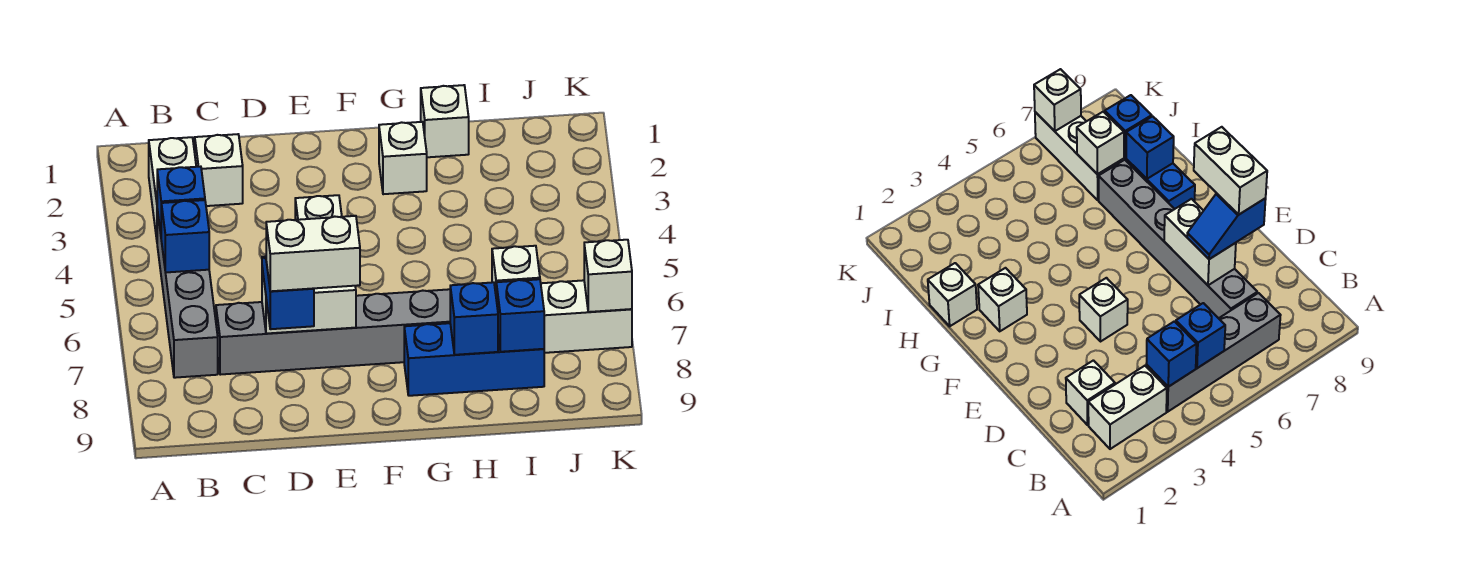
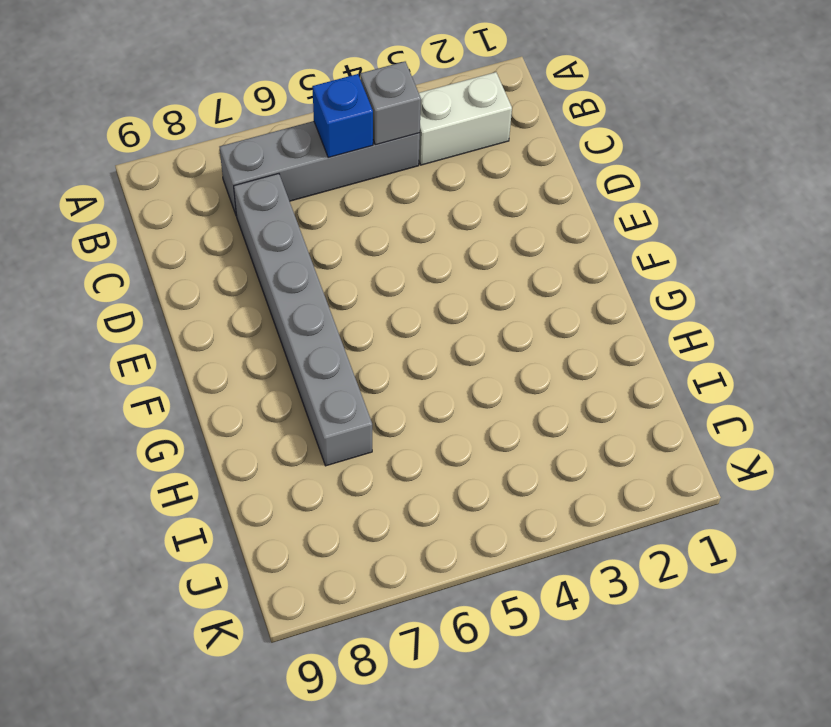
grey 1x1 brick [360,62,421,145] -> blue 1x1 brick [157,167,205,233]
none -> white 1x1 brick [195,134,243,206]
none -> white 1x1 brick [295,195,342,220]
none -> white 1x1 brick [379,122,427,194]

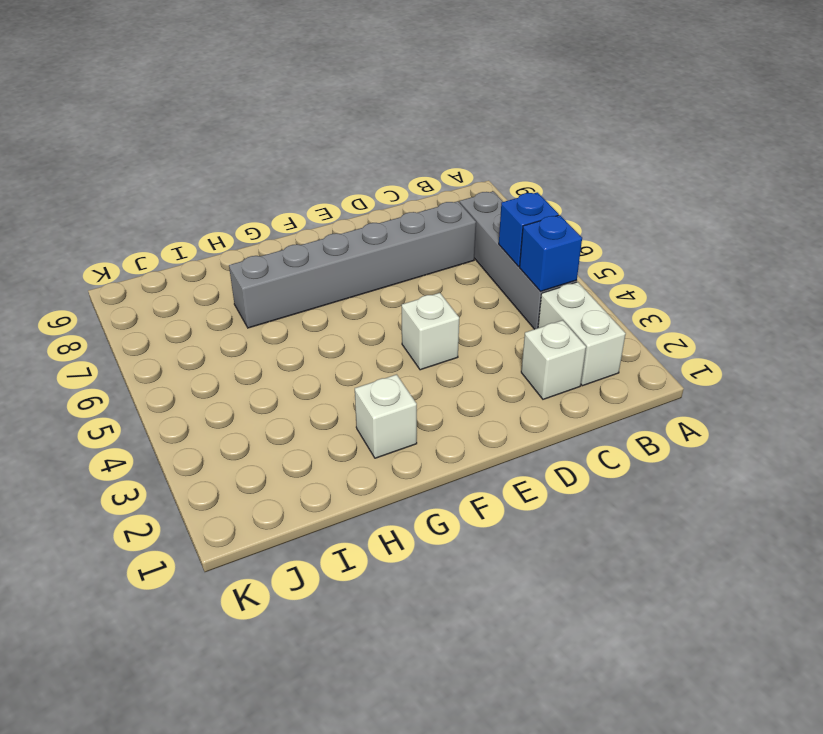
none -> blue 1x3 brick [404,323,544,396]
none -> white 1x1 brick [421,85,469,157]
none -> white 1x3 brick [541,280,632,353]

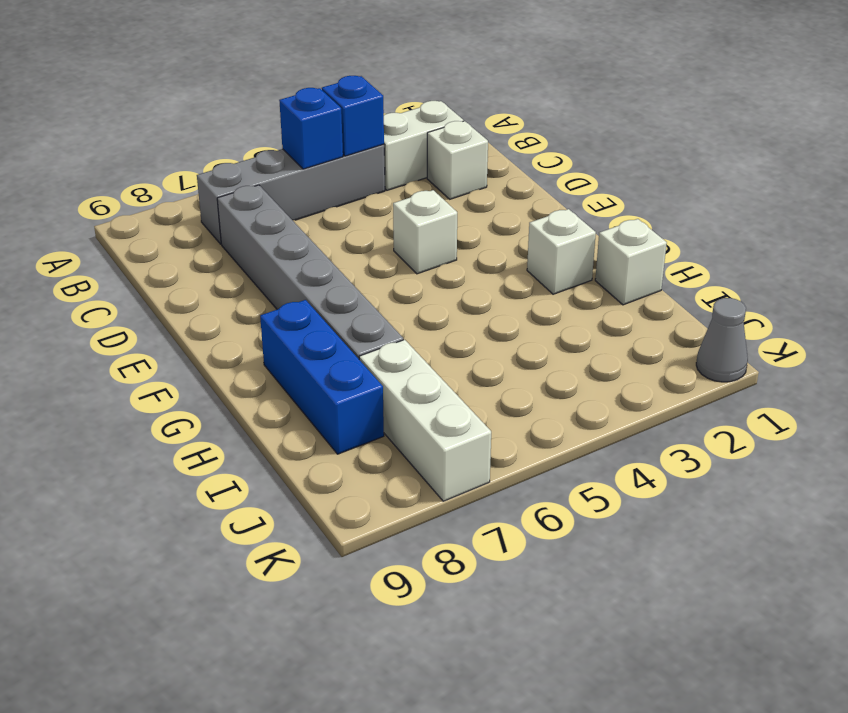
grey 1x1 cone [696,298,748,382] -> none
none -> white 1x2 brick [262,268,356,334]
none -> blue 1x1 brick [450,282,498,355]
none -> white 1x1 brick [492,246,540,293]

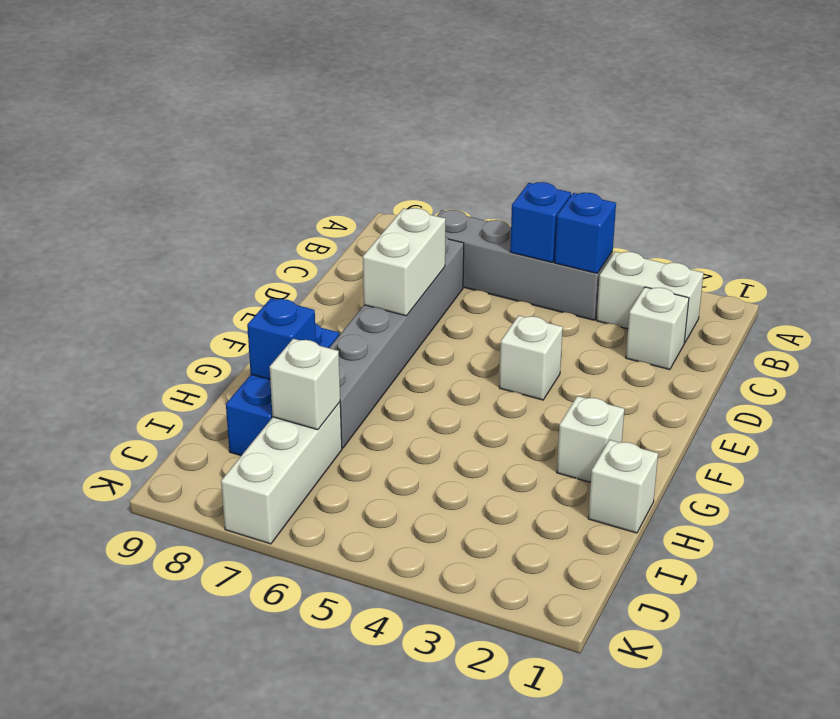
none -> blue 1x1 brick [496,279,544,352]
none -> white 1x1 brick [584,240,632,312]
none -> blue 1x2 slope [262,256,314,329]

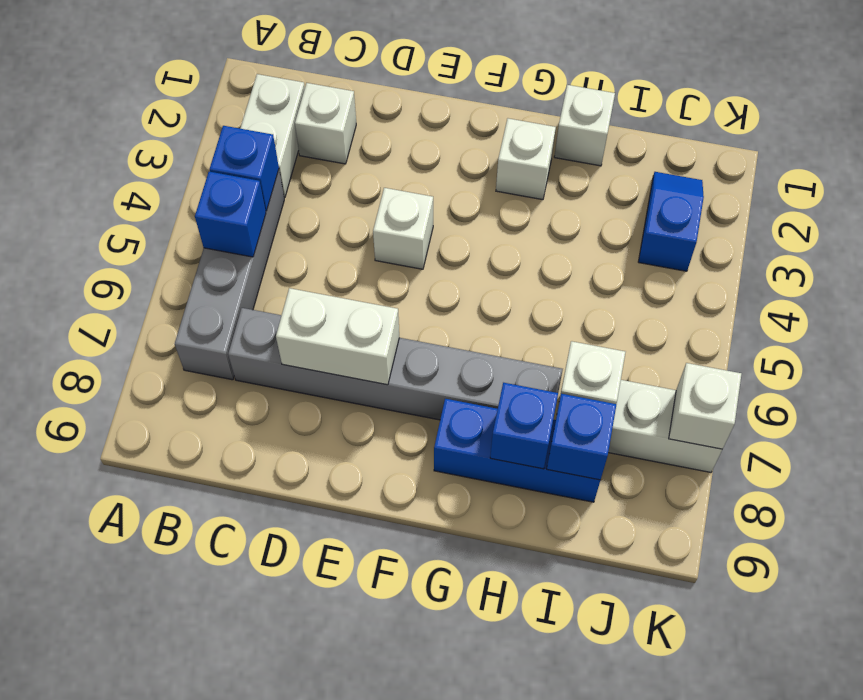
blue 1x2 slope [638,172,704,271] -> blue 1x2 slope moved to [262,256,314,329]
none -> white 1x2 brick [266,216,360,291]

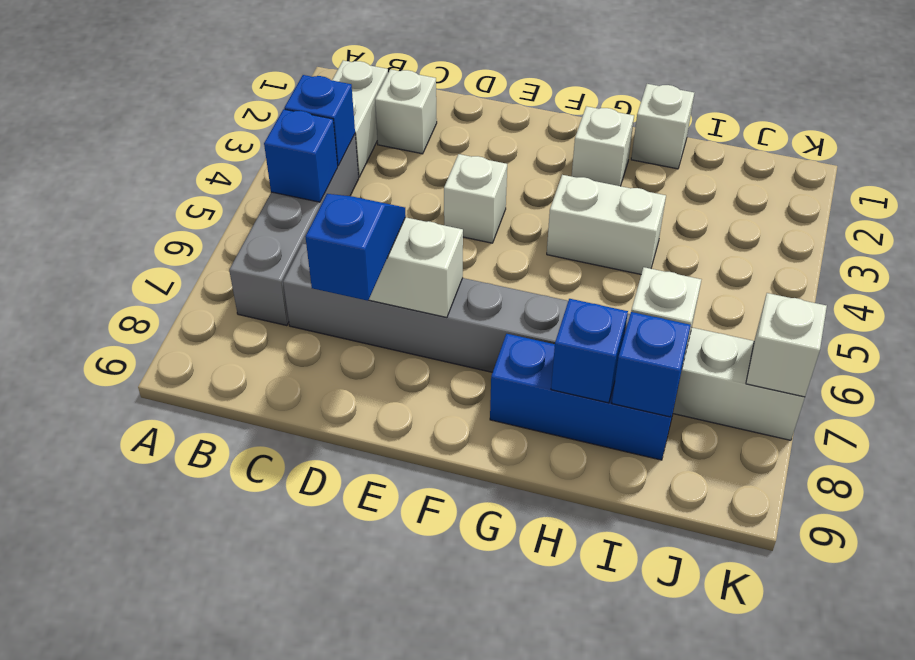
white 1x2 brick [547,175,666,274] -> white 1x2 brick moved to [266,216,360,291]

